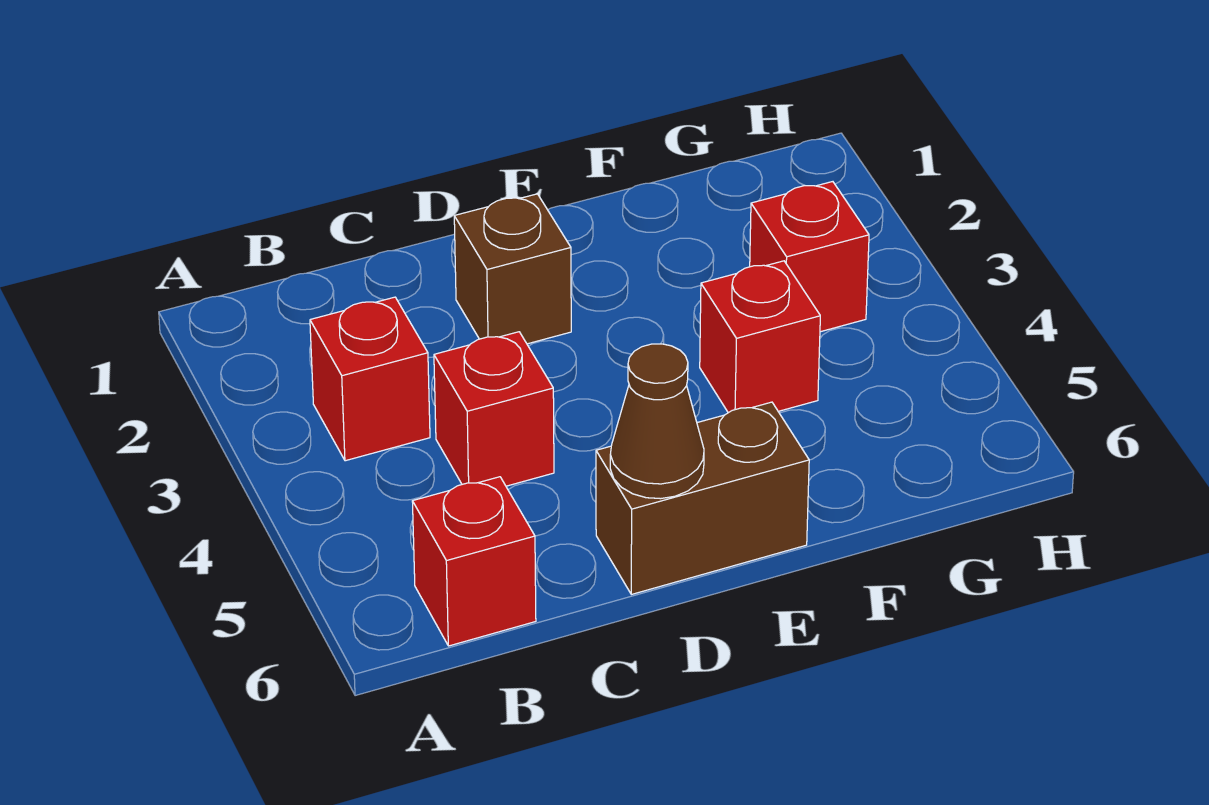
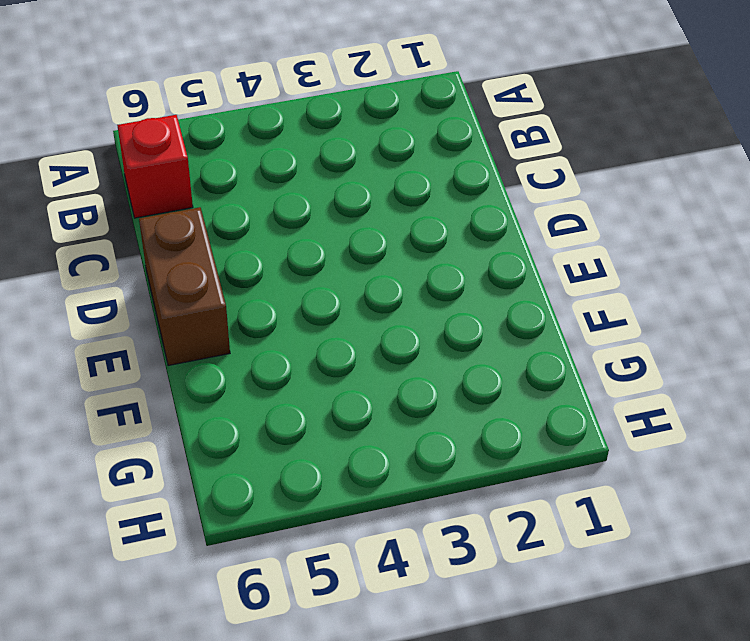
none -> red 1x1 brick [310,297,430,461]
none -> red 1x1 brick [434,332,554,486]

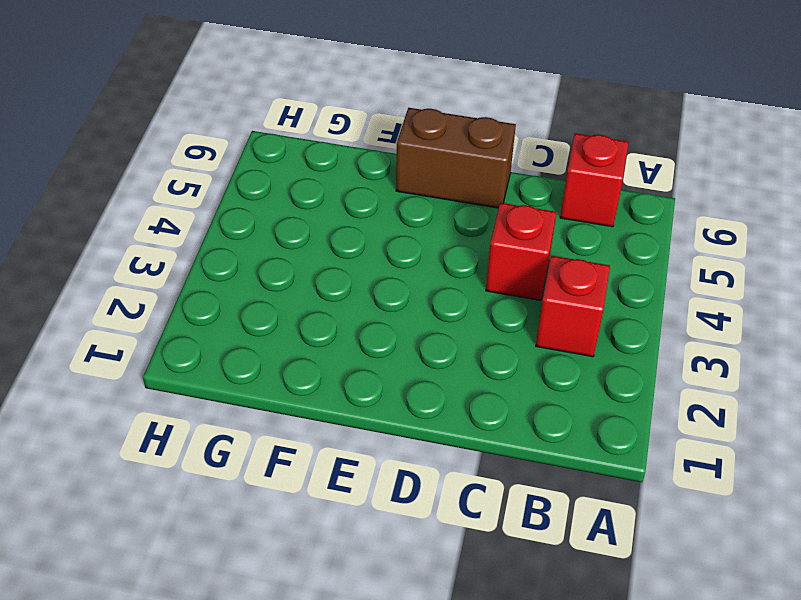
none -> brown 1x1 brick [454,194,571,344]
none -> red 1x1 brick [700,261,820,413]

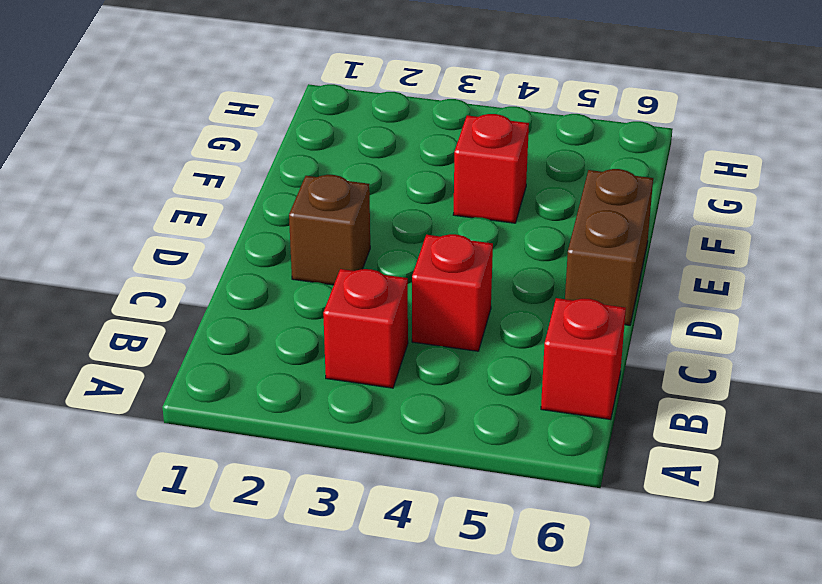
none -> red 1x1 brick [750,182,869,332]
none -> brown 1x1 cone [610,344,704,499]

